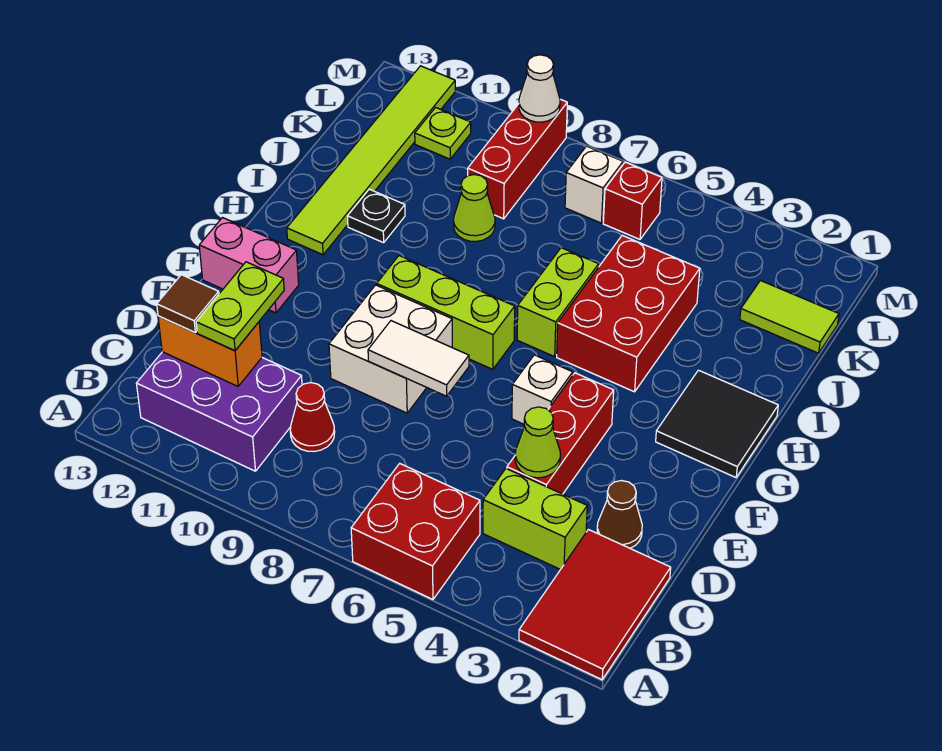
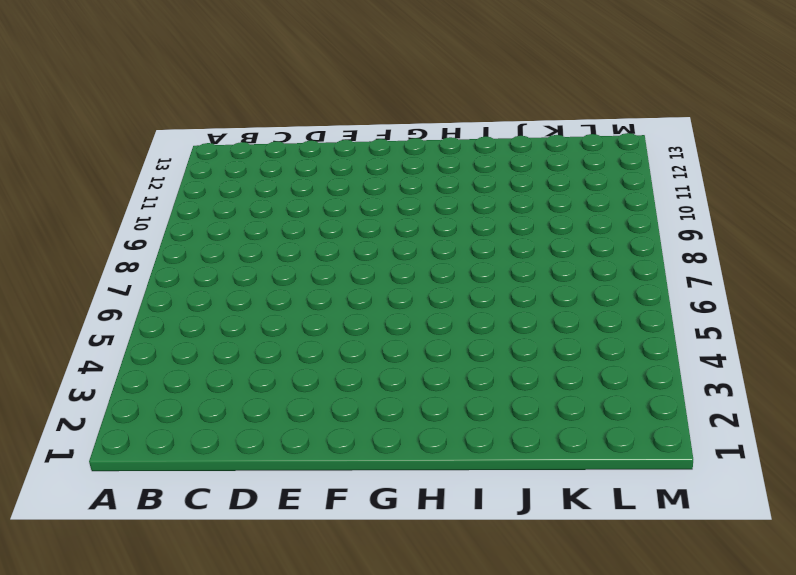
none -> red 2x3 tile [519,530,671,680]
none -> red 2x2 brick [351,463,480,599]
none -> purple 2x3 brick [136,352,302,471]

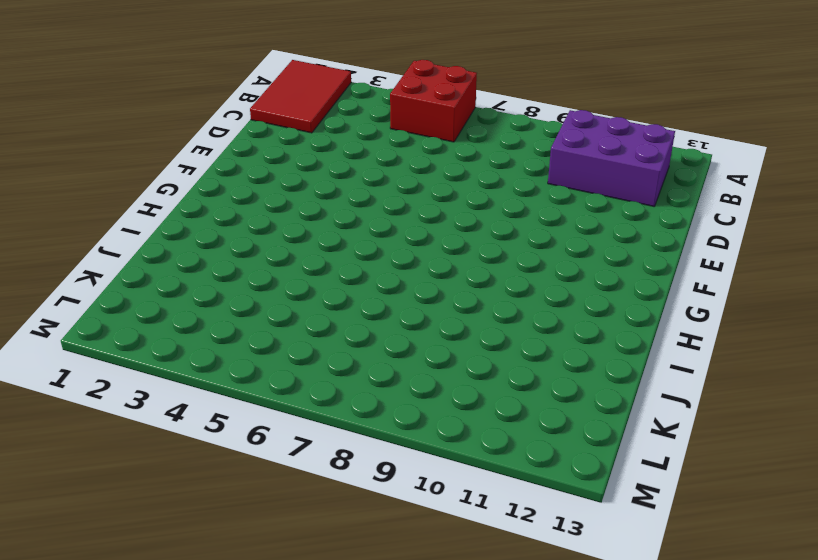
none -> lime 1x2 brick [483,469,587,570]
none -> red 1x1 cone [290,383,335,451]
none -> brown 1x1 cone [597,481,642,548]

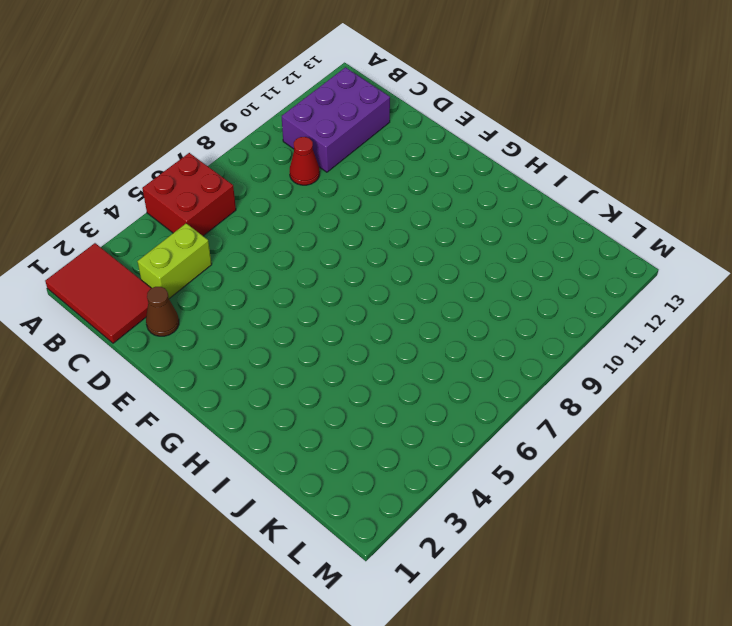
none -> red 1x3 brick [507,373,614,494]
none -> white 2x2 brick [329,285,452,413]
none -> white 1x1 brick [512,355,573,424]

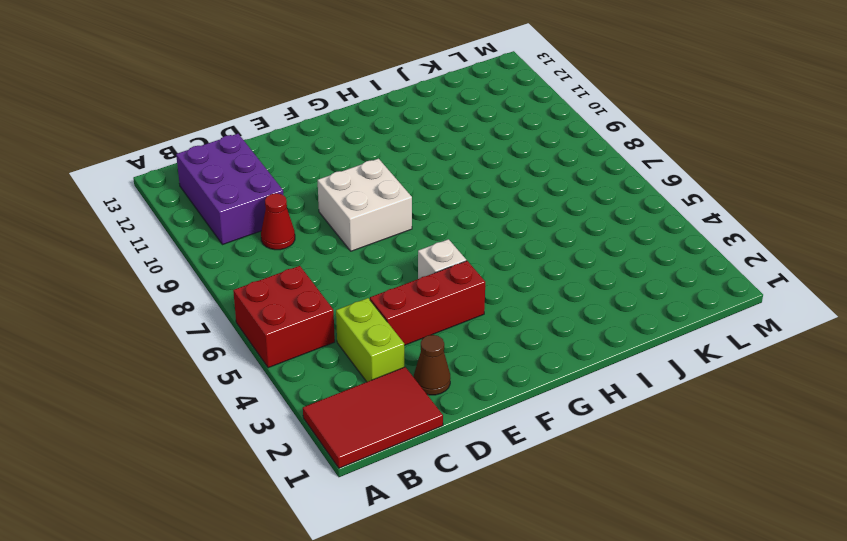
none -> pink 1x2 brick [199,218,299,313]
none -> black 2x2 tile [656,370,778,477]
none -> lime 1x3 brick [377,256,515,369]

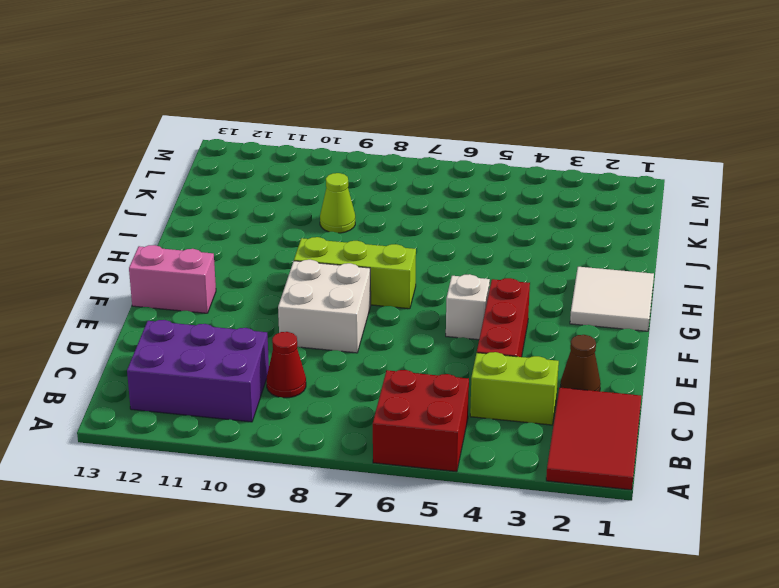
white 2x2 tile [570,267,654,331] -> black 2x2 tile [656,370,778,477]
none -> red 2x3 brick [557,235,700,392]
none -> lime 1x2 brick [517,248,599,357]
none -> lime 1x6 tile [287,66,455,255]

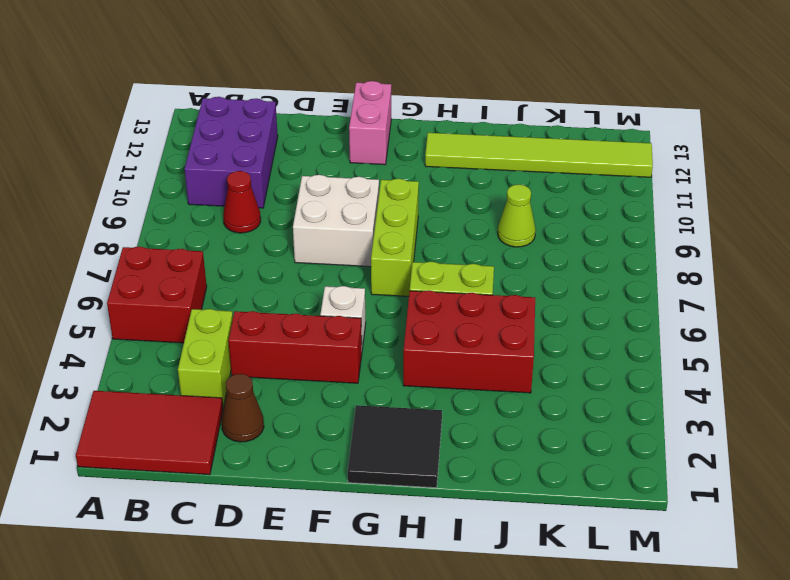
none -> black 1x1 plate [347,189,405,243]
none -> lime 1x2 tile [740,281,839,353]
none -> red 1x3 brick [468,99,567,219]

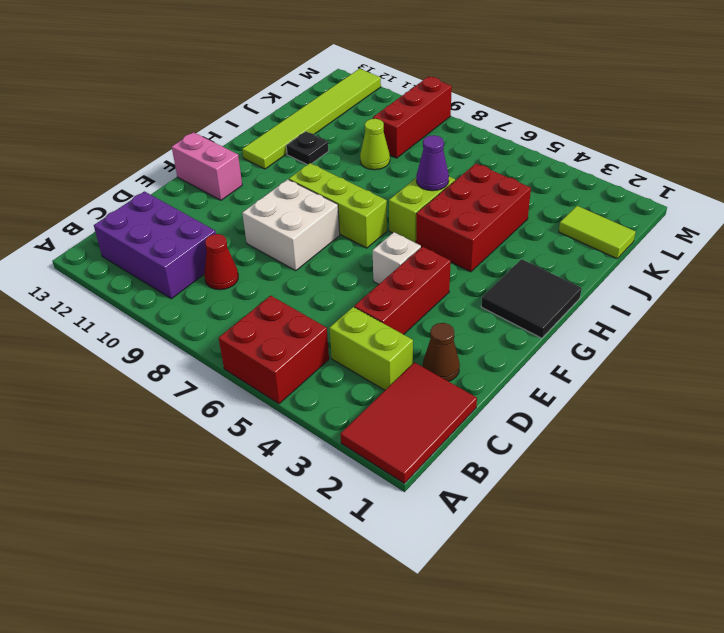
purple 1x1 cone [416,135,449,191] -> none
none -> red 1x1 brick [603,162,662,239]
none -> white 1x1 brick [565,146,623,223]
none -> lime 1x1 plate [415,108,471,159]

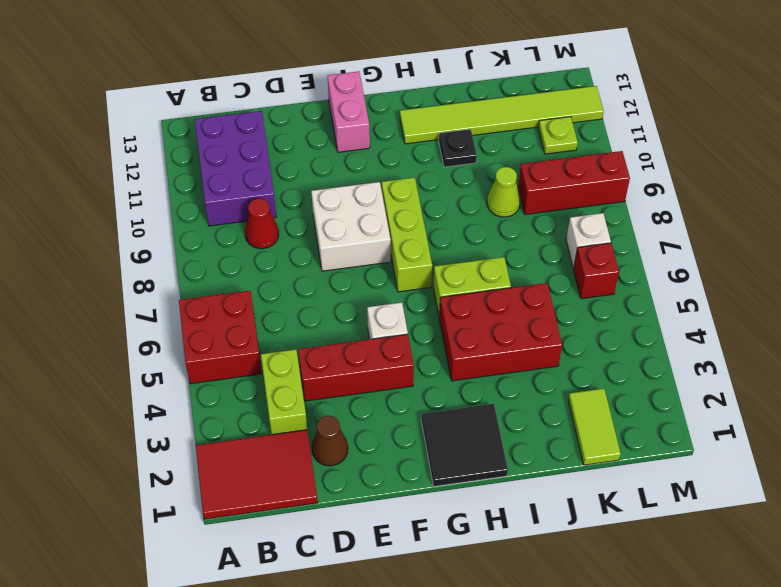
none -> orange 1x2 brick [158,316,262,386]
none -> lime 1x1 cone [515,407,560,478]
none -> white 1x2 tile [368,321,469,396]

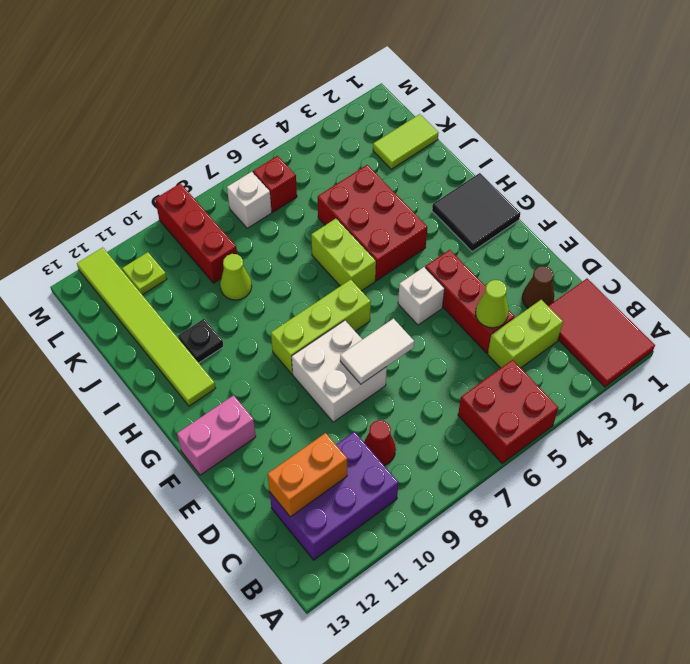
none -> white 1x1 cone [519,55,560,122]
none -> lime 1x2 plate [196,262,284,351]
none -> brown 1x1 tile [157,275,219,332]

